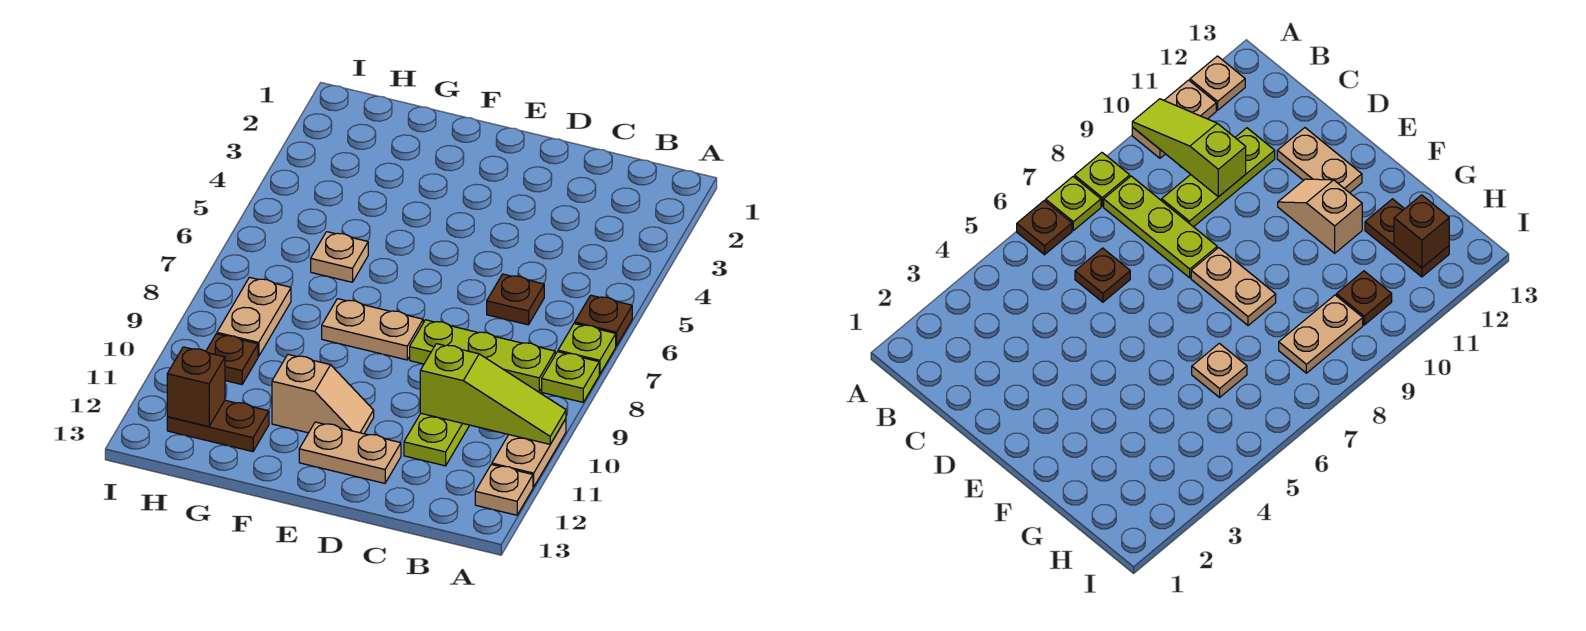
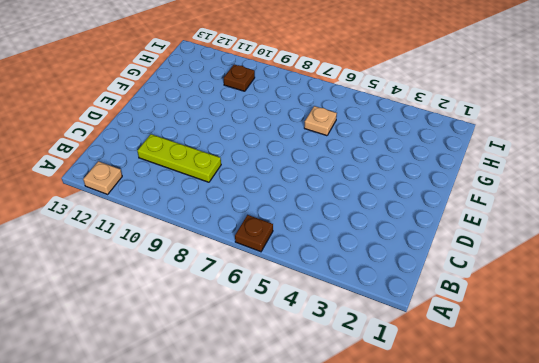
none -> lime 1x1 plate [558,323,616,374]
none -> lime 1x1 plate [542,352,599,402]
none -> tan 1x2 plate [492,419,566,487]

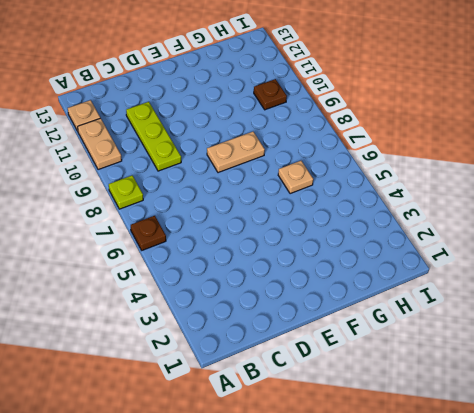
none -> lime 1x1 plate [558,323,616,374]
none -> lime 1x3 plate [410,320,555,392]
none -> brown 1x1 plate [487,274,544,325]

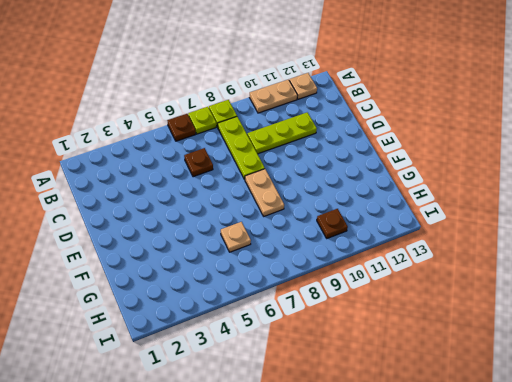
none -> tan 1x2 plate [299,422,401,483]
none -> tan 1x2 slope [272,355,374,434]
none -> brown 1x2 plate [167,400,269,452]

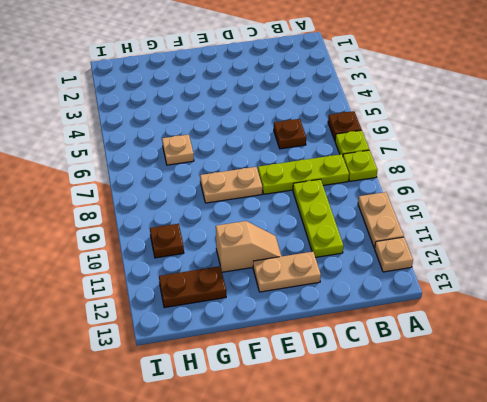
none -> tan 1x2 plate [217,277,291,356]
none -> lime 1x3 slope [420,344,566,444]
none -> brown 1x1 brick [167,347,225,427]

